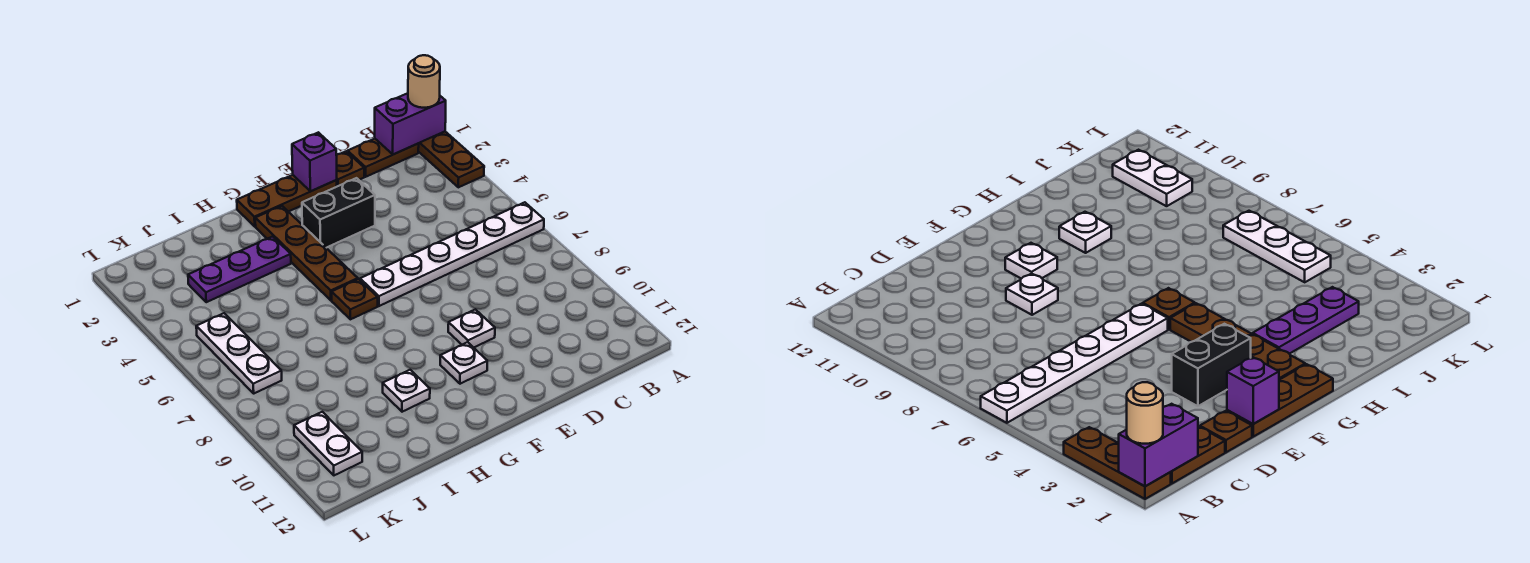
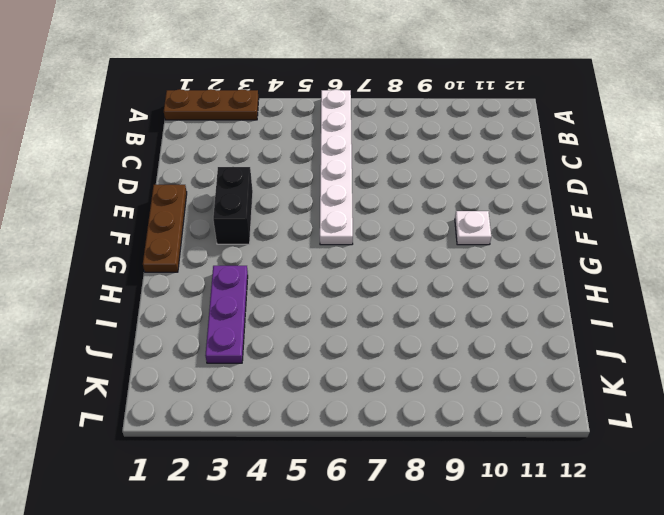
none -> brown 1x2 plate [348,139,419,177]
none -> brown 1x1 plate [336,151,364,186]
none -> white 1x1 plate [448,309,495,348]

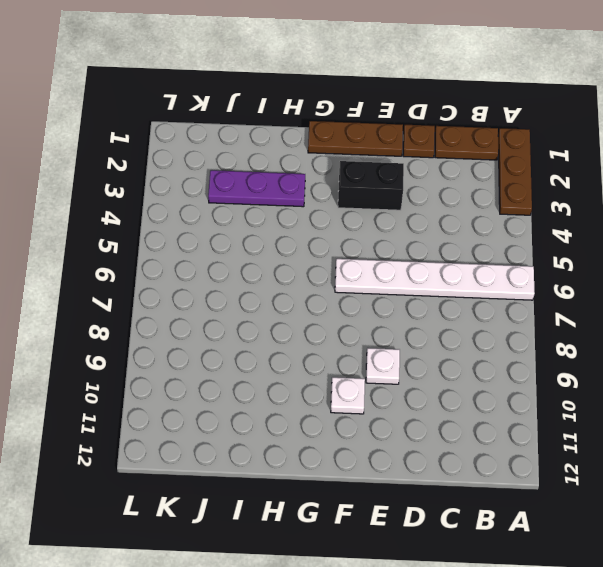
none -> brown 1x4 plate [255,206,358,300]
none -> brown 1x1 plate [332,279,378,319]
none -> white 1x1 plate [383,370,430,412]

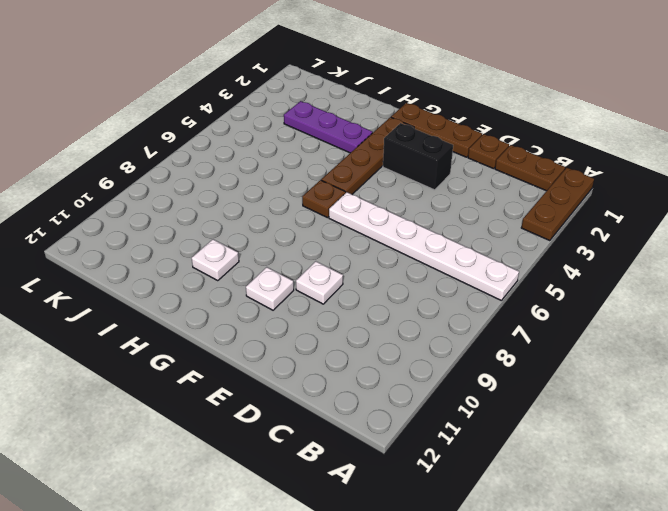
none -> white 1x3 plate [196,313,282,393]
none -> white 1x2 plate [294,412,362,475]
none -> purple 1x2 brick [375,93,446,154]

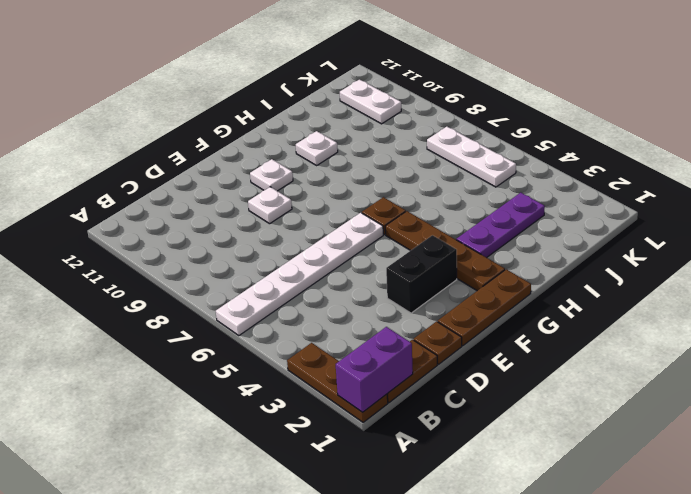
none -> purple 1x1 brick [292,132,337,191]
none -> tan 1x1 round brick [408,55,440,108]

